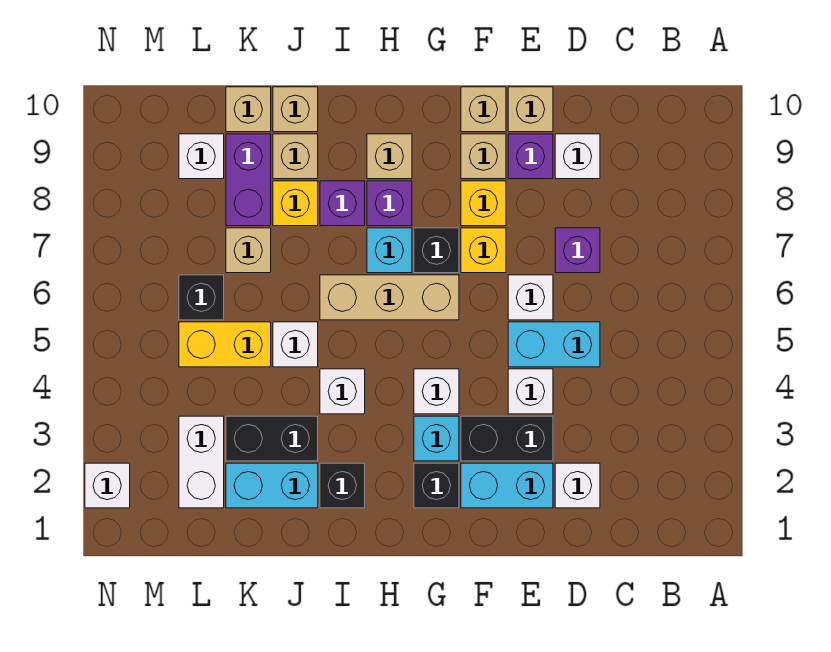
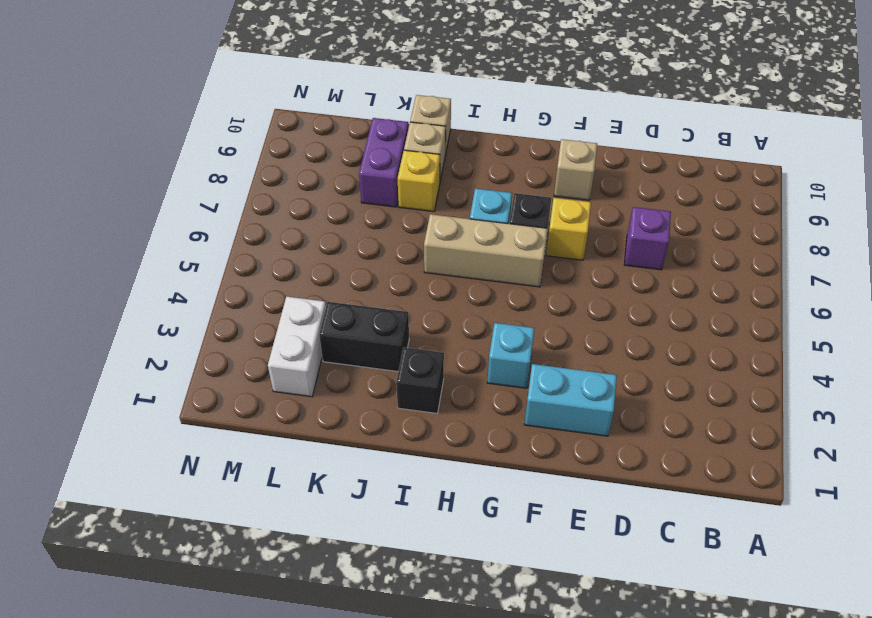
none -> white 1x1 brick [555,463,600,508]
none -> cyan 1x2 brick [508,322,600,367]
none -> white 1x1 brick [555,134,600,179]
none -> black 1x2 brick [461,416,553,461]

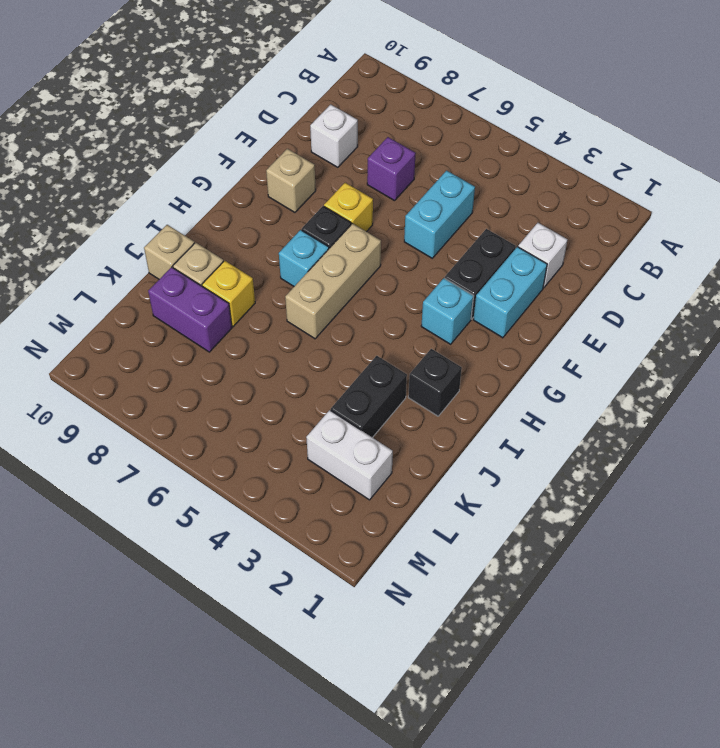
none -> white 1x1 brick [508,369,553,414]
none -> white 1x1 brick [508,275,553,320]
none -> purple 1x1 brick [508,134,553,179]
none -> tan 1x1 brick [508,87,553,132]

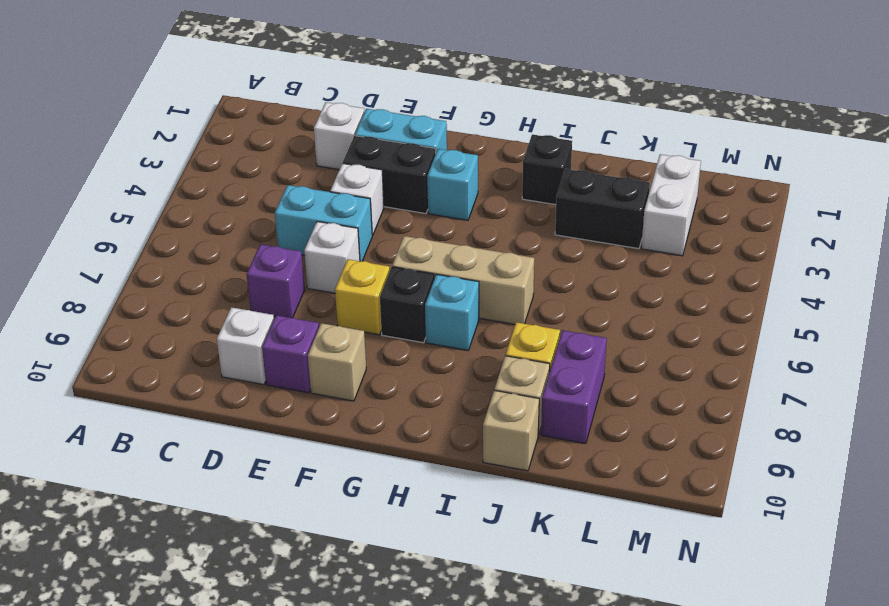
none -> tan 1x1 brick [508,87,553,132]
none -> yellow 1x1 brick [461,181,506,226]
none -> tan 1x1 brick [461,87,506,132]
none -> black 1x1 brick [414,463,459,508]

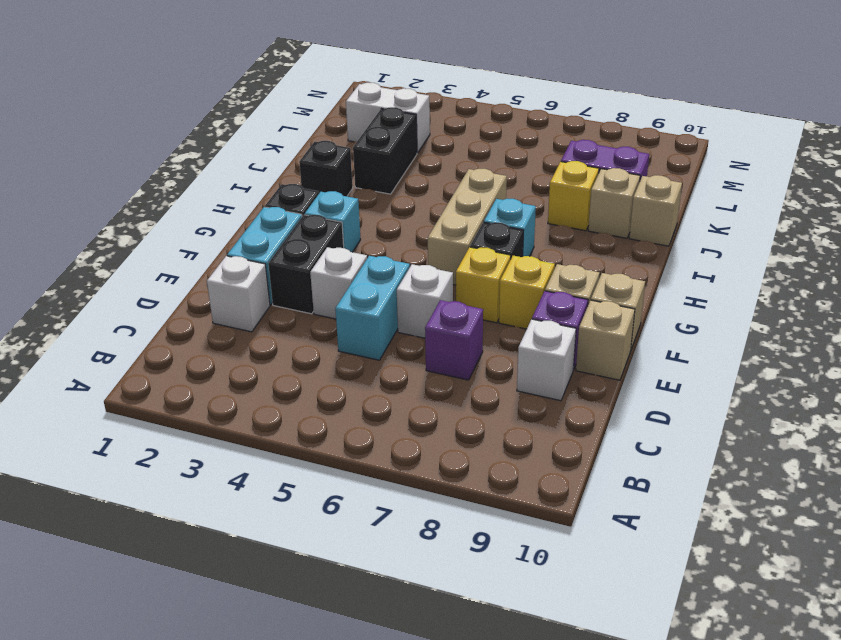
none -> white 1x1 brick [414,369,459,414]
none -> purple 1x1 brick [367,181,412,226]
none -> tan 1x1 brick [367,134,412,179]
none -> white 1x1 brick [320,369,365,414]

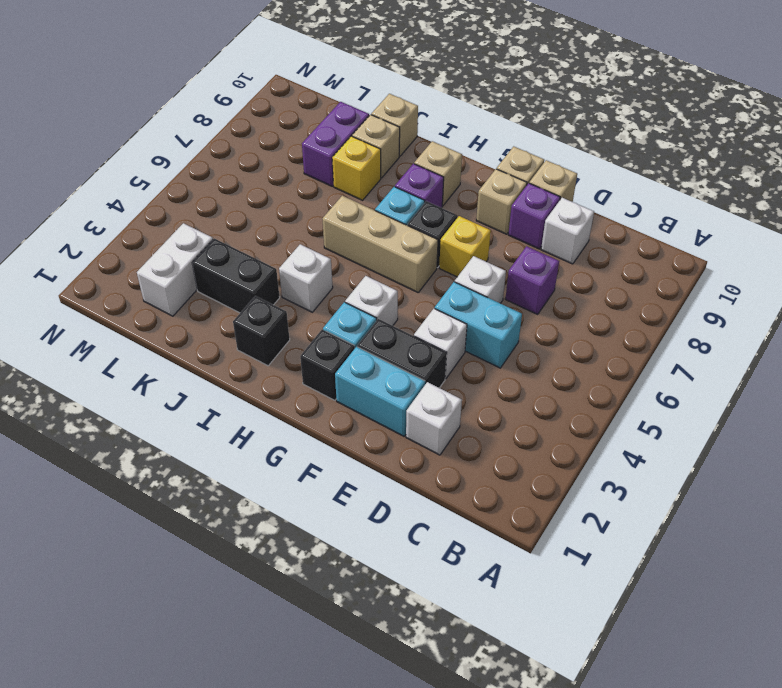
none -> yellow 1x1 brick [461,181,506,226]
none -> purple 1x1 brick [320,181,365,226]
none -> cyan 1x2 brick [226,463,318,508]
none -> white 1x1 brick [273,322,318,367]

